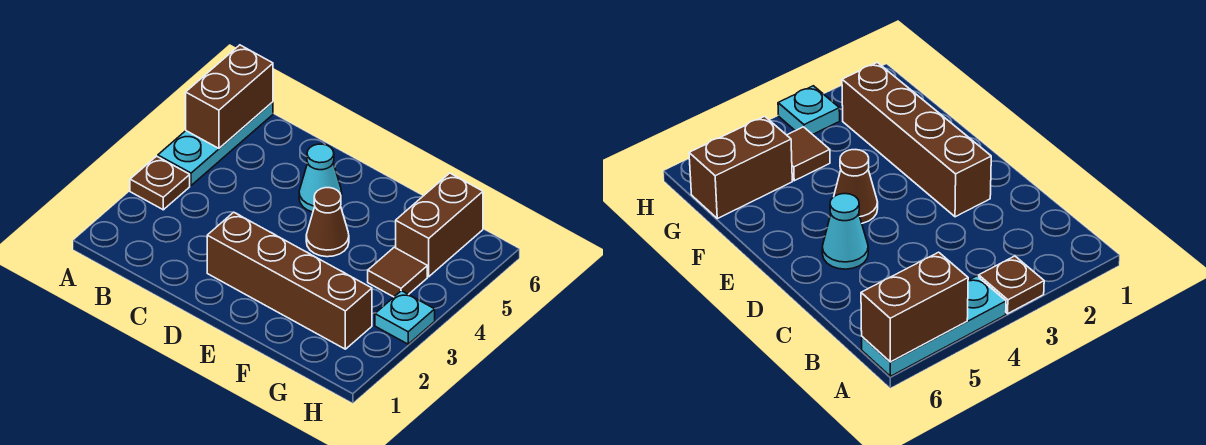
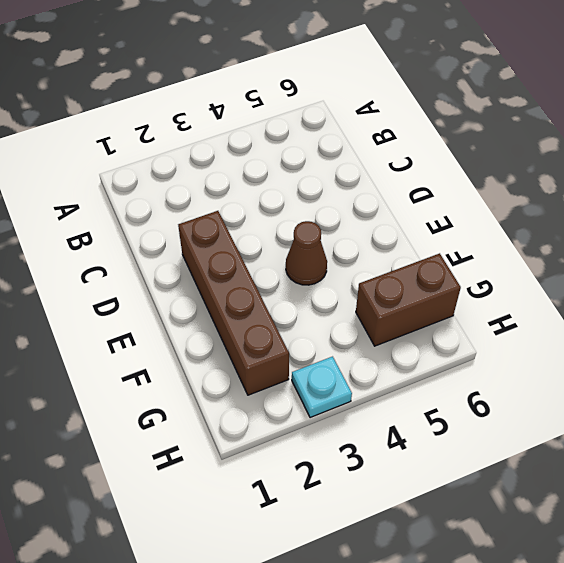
none -> brown 1x1 plate [130,156,190,210]
none -> cyan 1x3 plate [158,102,273,185]

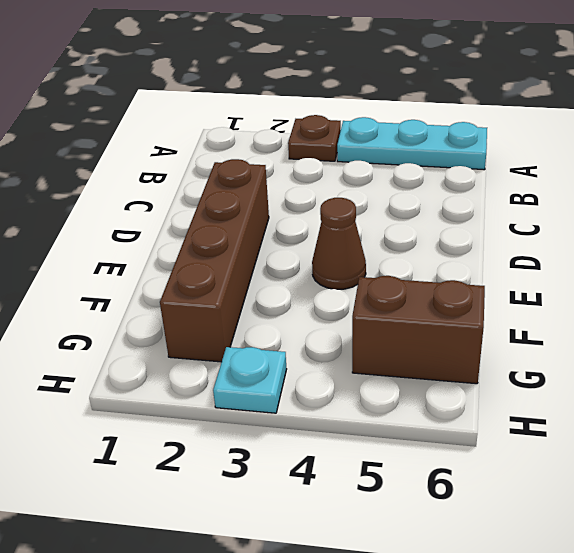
none -> cyan 1x1 cone [299,144,342,212]
none -> brown 1x1 tile [368,247,427,297]

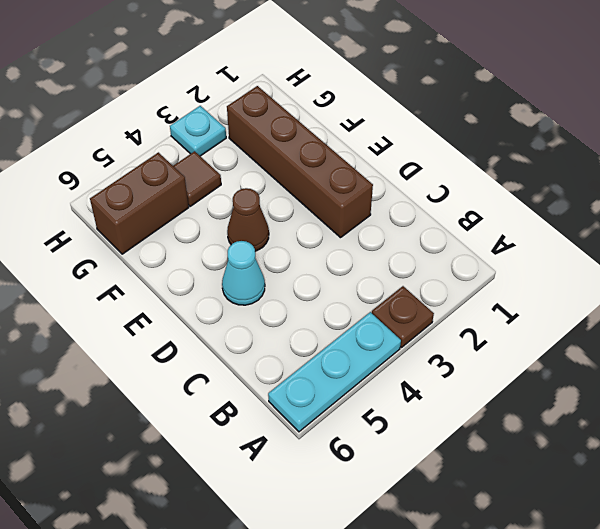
none -> brown 1x2 brick [186,45,273,148]

